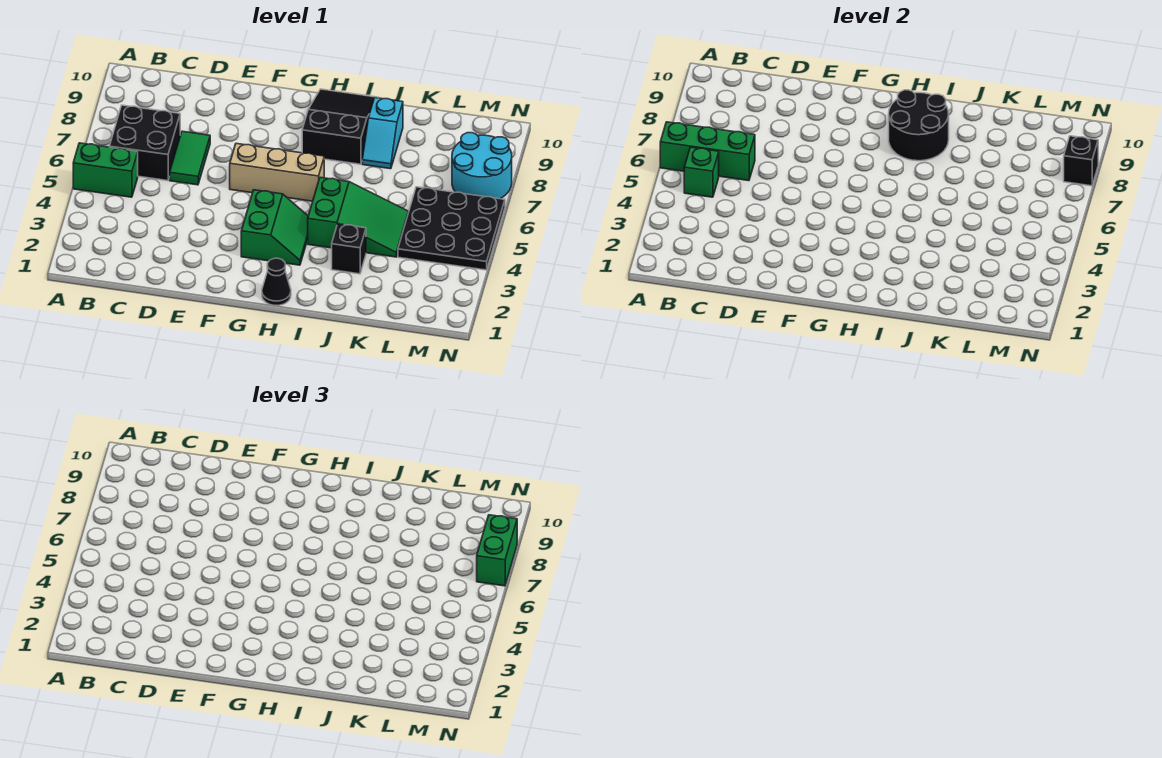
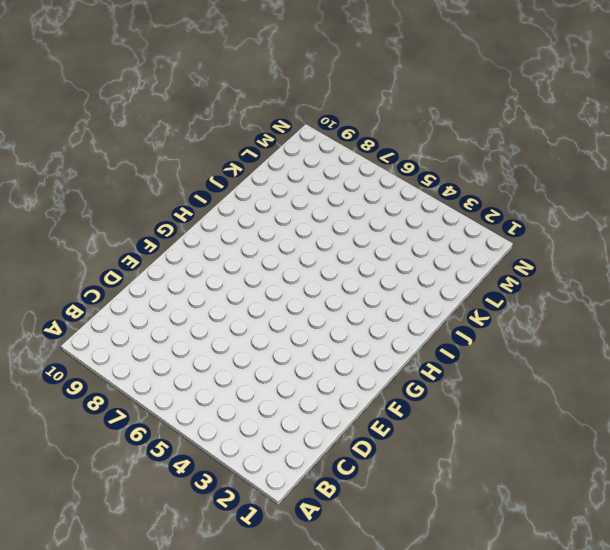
none -> green 1x2 brick [73,143,138,197]
none -> black 2x2 brick [109,105,180,181]
none -> green 1x2 tile [170,131,210,185]

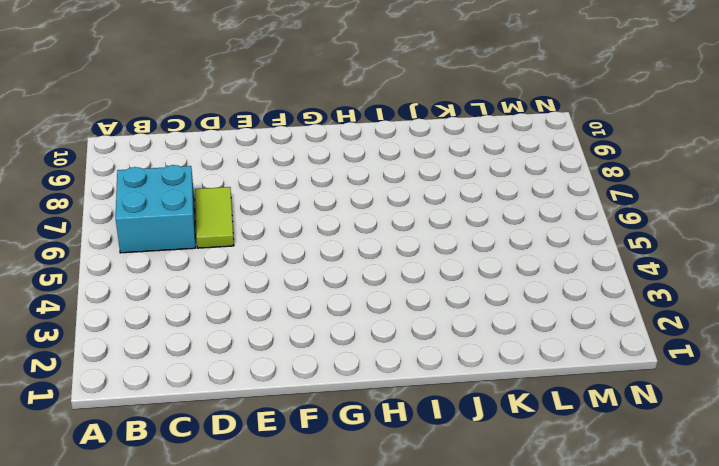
cyan 2x2 brick [116,165,196,253] -> black 2x2 brick [109,105,180,181]
lime 1x2 tile [195,187,234,248] -> green 1x2 tile [170,131,210,185]
none -> green 1x2 brick [73,143,138,197]
none -> tan 1x3 brick [230,144,324,201]
none -> green 2x2 slope [241,190,308,265]

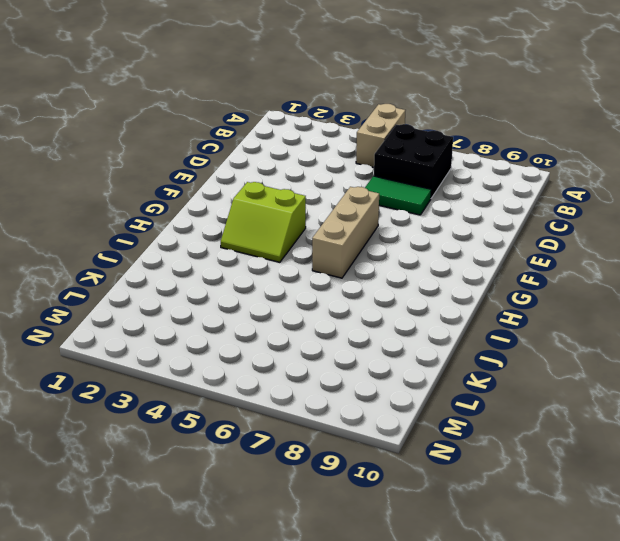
tan 1x2 brick [356,104,405,167] -> green 1x2 brick [73,143,138,197]
lime 2x2 slope [221,182,306,262] -> green 2x2 slope [241,190,308,265]
none -> black 1x1 cone [262,258,291,306]
none -> black 2x3 slope [302,89,379,164]
none -> green 2x3 slope [308,177,409,257]

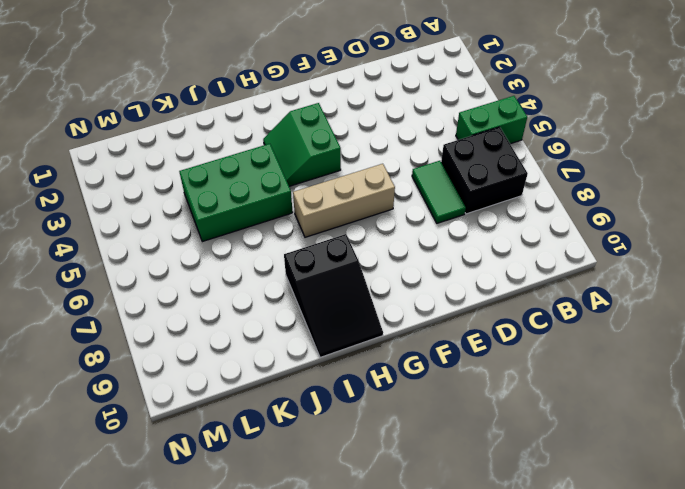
green 2x3 brick [179,144,293,242] -> green 2x3 slope [308,177,409,257]
none -> black 1x1 cone [262,258,291,306]
none -> black 1x1 brick [332,224,366,274]
none -> cyan 1x2 slope [362,98,403,169]

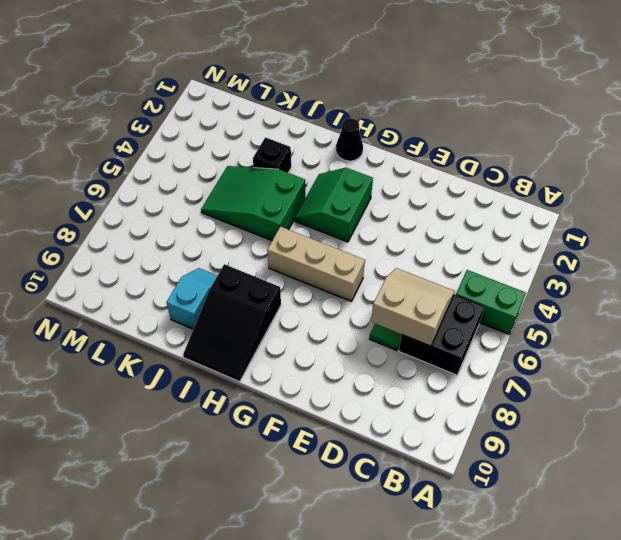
tan 2x2 slope [371,268,455,346] -> green 1x3 brick [660,122,755,181]
none -> black 3x3 plate [398,187,505,270]
none -> cyan 2x2 round brick [452,133,512,199]
none -> green 1x1 brick [684,147,719,197]

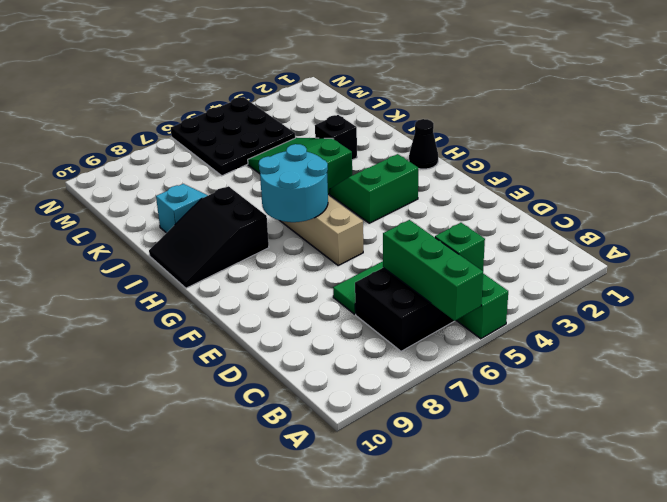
cyan 2x2 round brick [259,144,328,222] -> cyan 2x2 round brick moved to [452,133,512,199]
none -> black 2x2 round brick [889,90,949,161]
none -> black 1x1 brick [1064,136,1098,186]
none -> green 1x2 brick [477,515,517,586]

